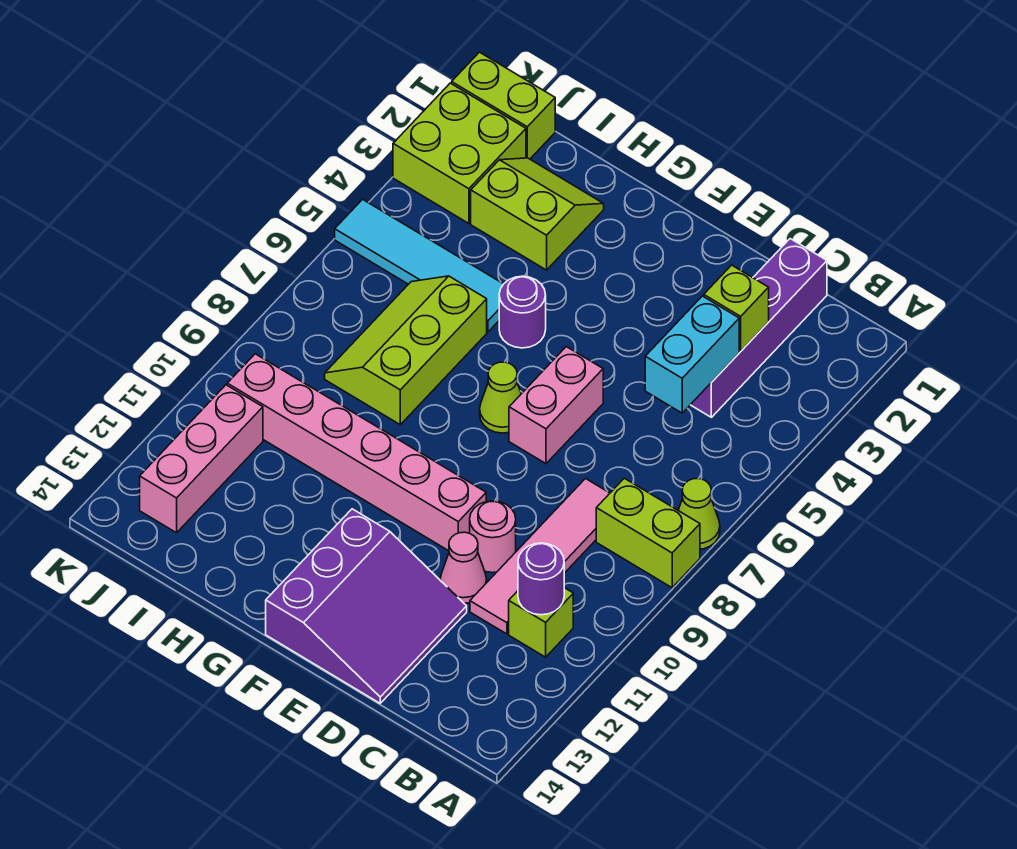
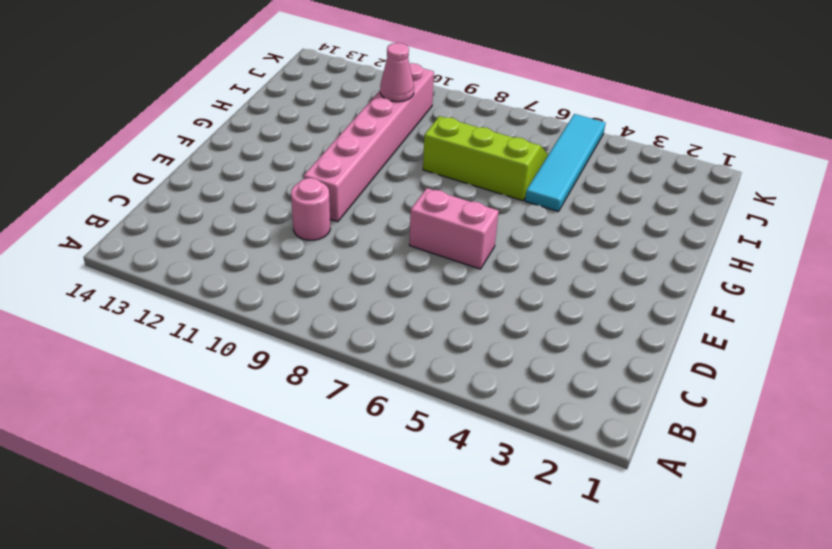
pink 1x1 cone [380,43,414,102] -> pink 1x1 cone moved to [440,532,487,603]
none -> lime 1x1 cone [678,479,720,549]
none -> lime 1x2 brick [596,478,700,588]
none -> lime 1x1 brick [509,588,573,657]

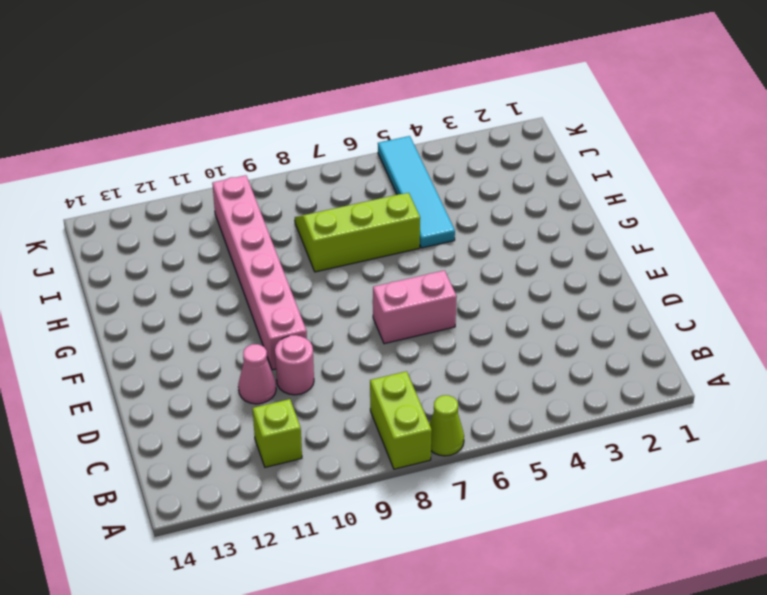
none -> purple 1x4 brick [691,239,827,417]
none -> pink 1x4 tile [470,479,610,634]
none -> purple 3x3 slope [266,509,467,703]

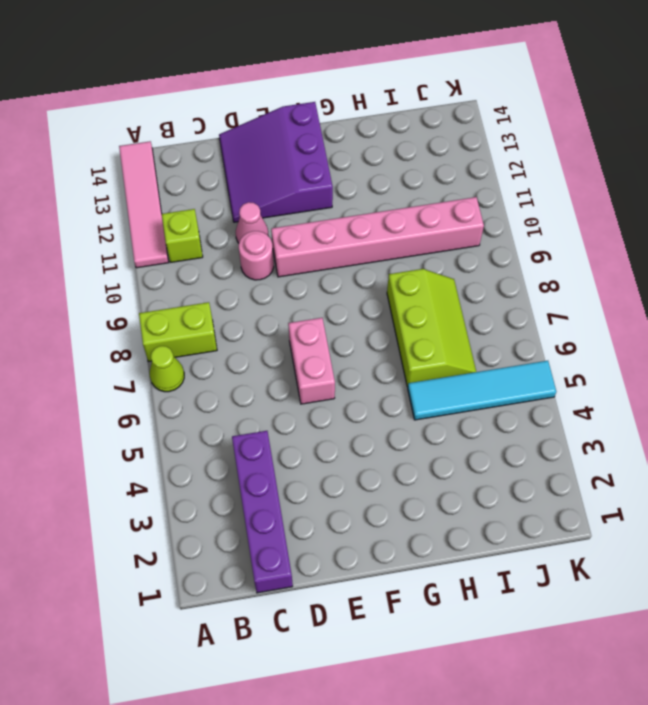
pink 1x4 tile [119,141,169,268] -> pink 1x4 tile moved to [470,479,610,634]
none -> lime 1x1 cone [480,362,521,433]
none -> purple 1x1 round brick [499,276,546,348]
none -> lime 2x2 slope [471,158,604,270]

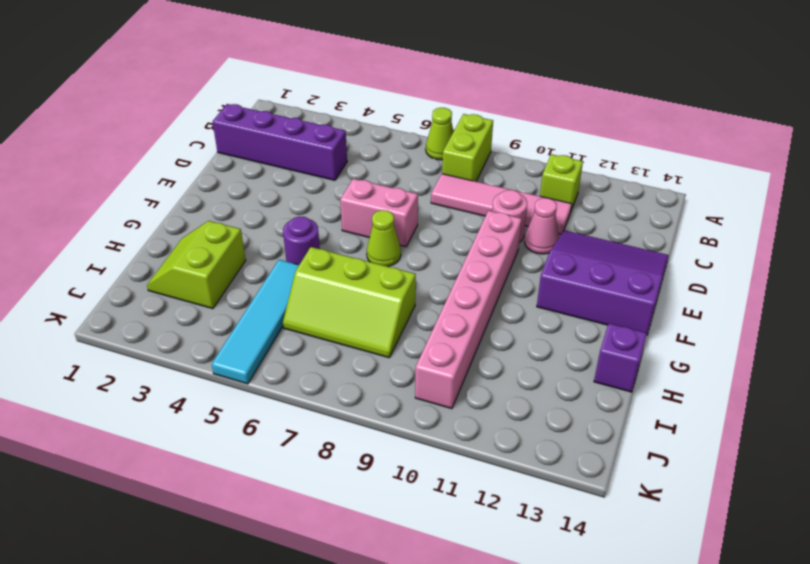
purple 1x1 brick [594,323,647,392] -> none
none -> lime 1x2 brick [452,52,555,159]
none -> lime 2x2 brick [393,83,526,223]
none -> pink 1x3 brick [140,385,263,533]

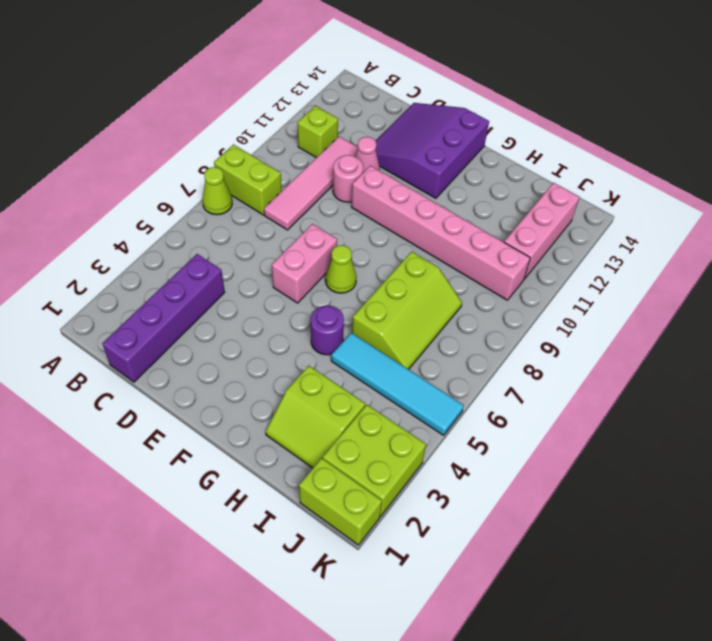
none -> purple 1x1 round brick [518,543,564,615]
none -> lime 1x1 brick [704,265,769,351]
none -> cyan 1x2 brick [645,296,739,413]

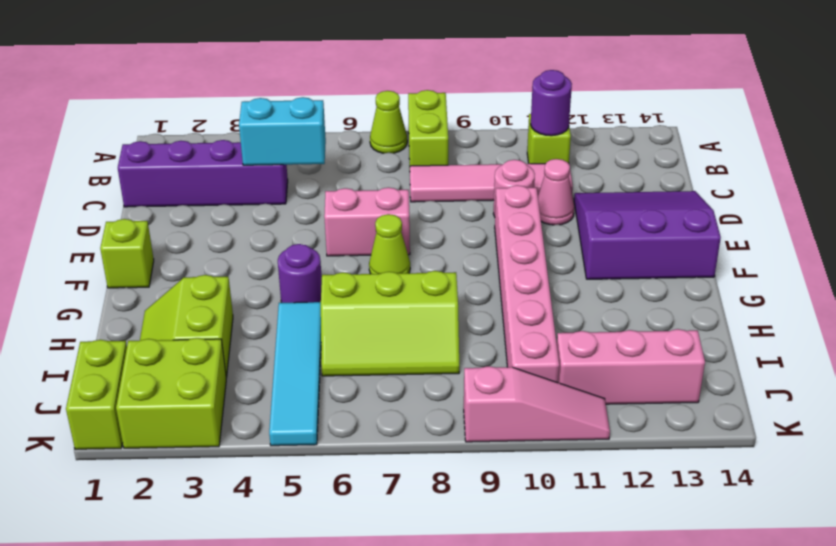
lime 1x1 brick [100,219,154,288] -> lime 1x1 brick moved to [704,265,769,351]
pink 1x3 slope [464,366,610,442] -> none

